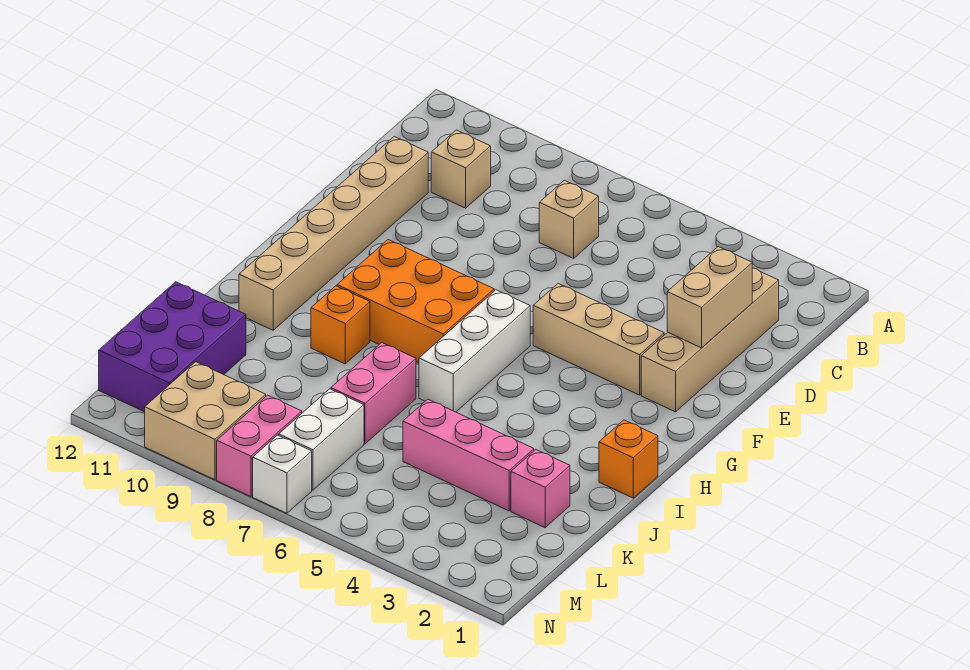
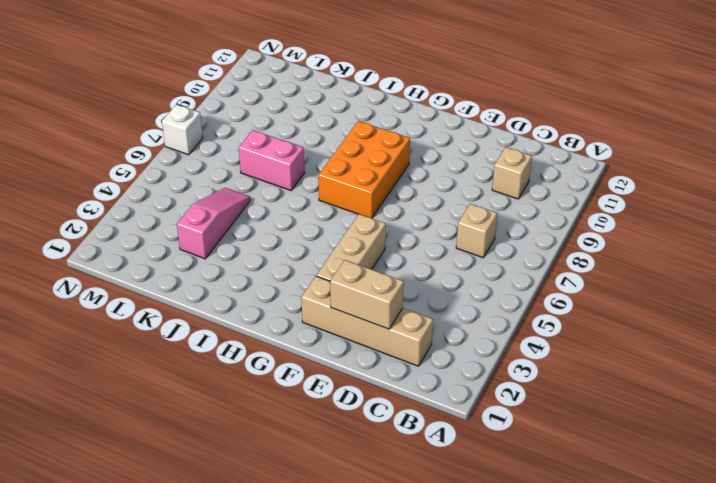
pink 1x3 slope [177,188,250,259] -> pink 1x3 brick [403,399,534,511]
none -> tan 1x6 brick [239,136,428,330]
none -> white 1x3 brick [419,290,530,412]
none -> orange 1x1 brick [599,420,658,498]

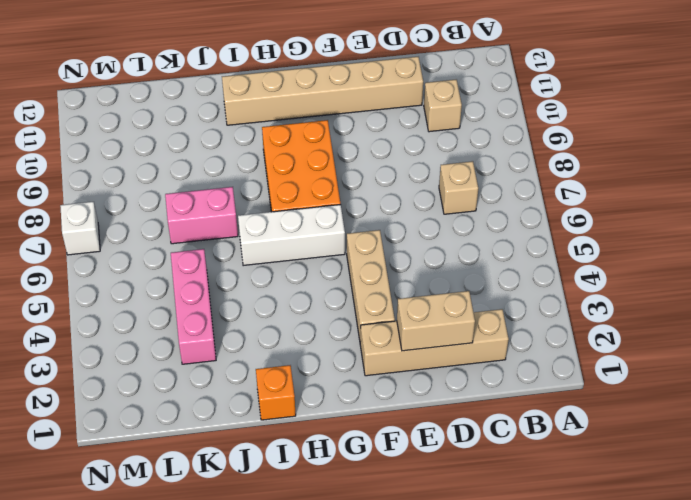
none -> orange 1x1 brick [311,286,370,364]
none -> pink 1x1 brick [511,450,570,528]
none -> purple 2x3 brick [99,282,246,412]

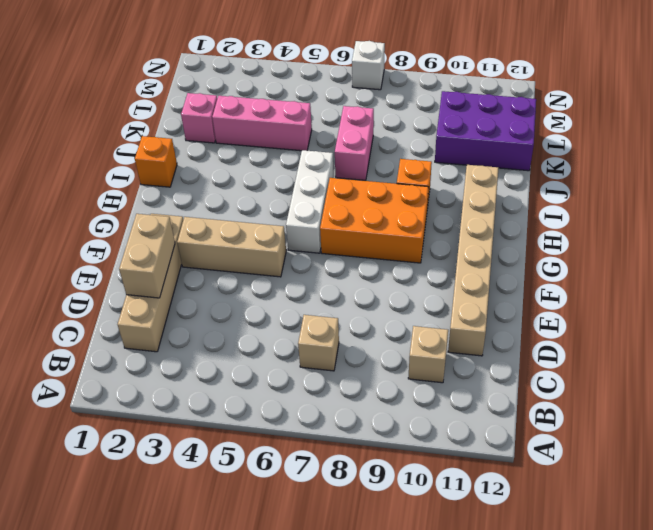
purple 2x3 brick [435,91,536,171] -> purple 2x3 brick turned to [99,282,246,412]
none -> white 1x2 brick [279,389,364,490]
none -> pink 1x2 brick [217,395,302,497]
none -> tan 2x2 brick [145,362,266,480]

